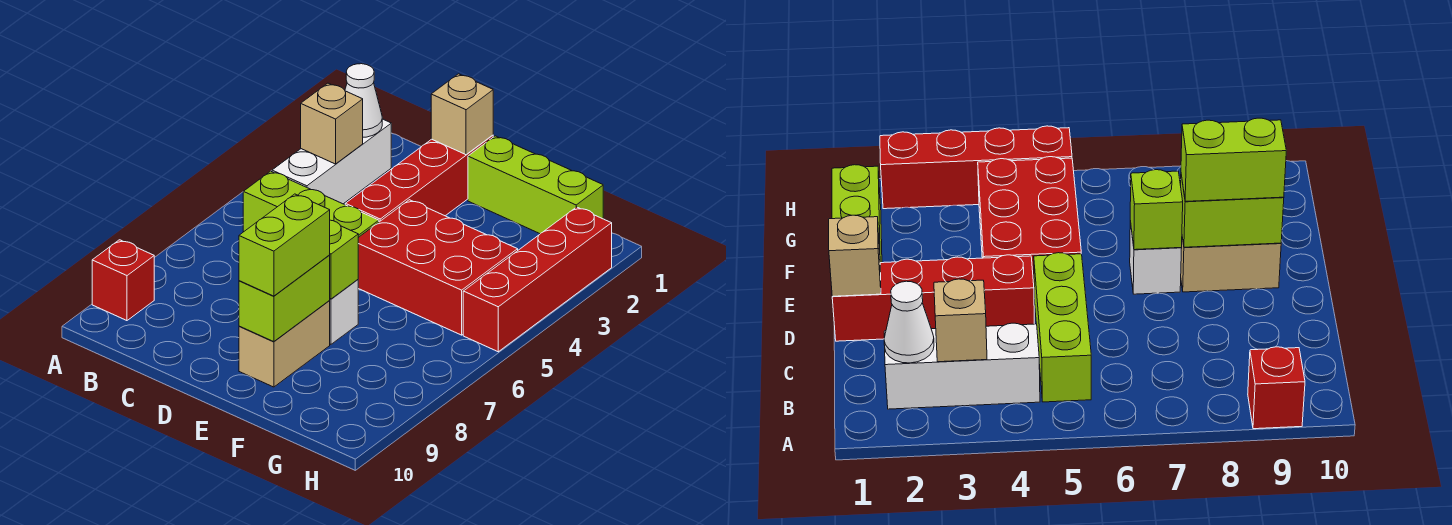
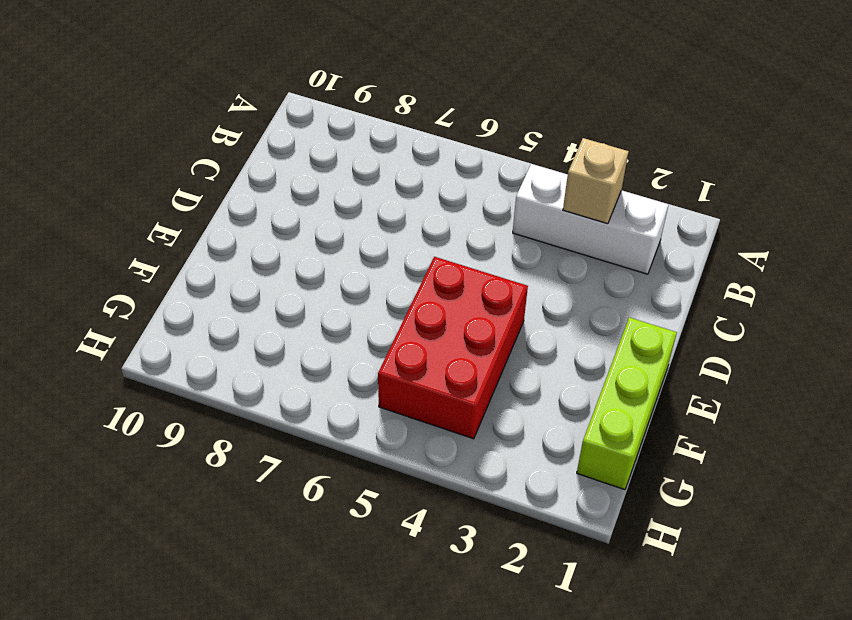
none -> red 1x1 brick [92,240,154,321]
none -> lime 1x3 brick [243,171,379,237]
none -> red 1x4 brick [345,135,493,222]

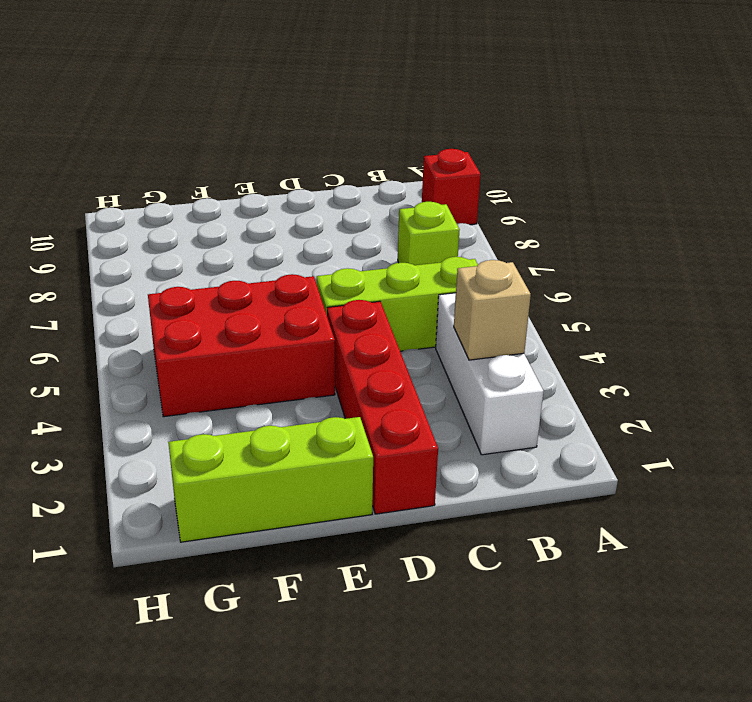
lime 1x1 brick [398,202,460,265] -> lime 1x1 brick moved to [330,220,358,299]
none -> white 1x1 brick [329,280,358,344]
none -> tan 1x2 brick [239,301,330,387]
none -> red 1x4 brick [463,207,612,352]

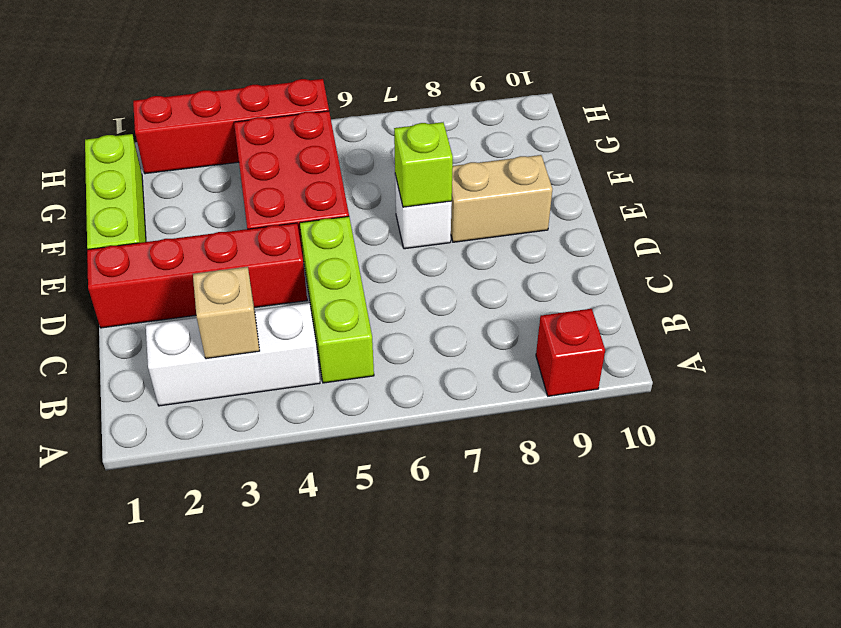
none -> white 1x1 cone [345,64,382,137]
none -> tan 1x1 brick [431,74,493,155]
none -> lime 1x2 brick [239,255,330,342]

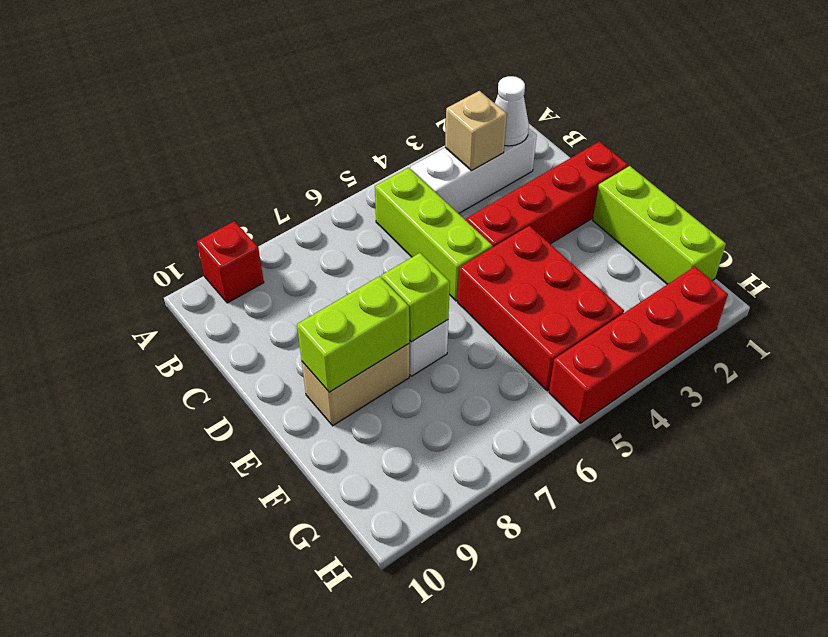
none -> tan 1x1 brick [431,74,493,155]
none -> lime 1x2 brick [239,194,330,296]

